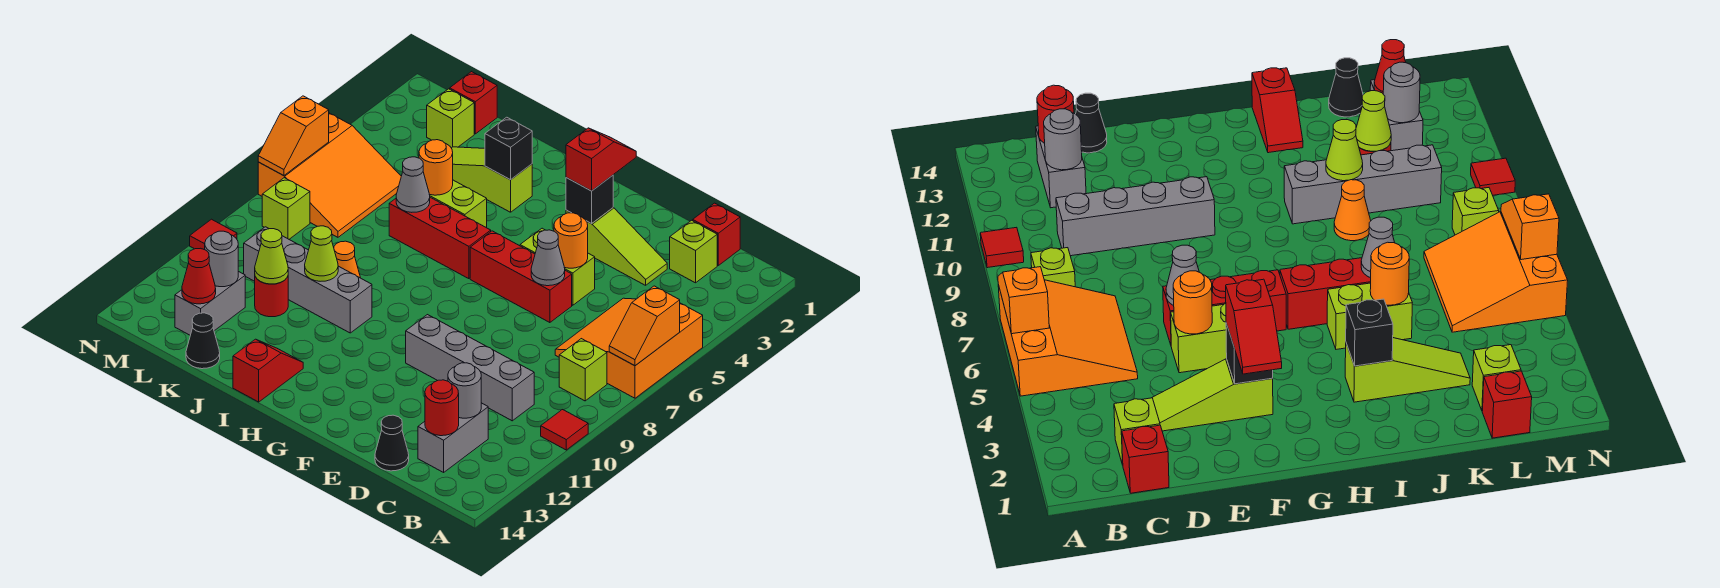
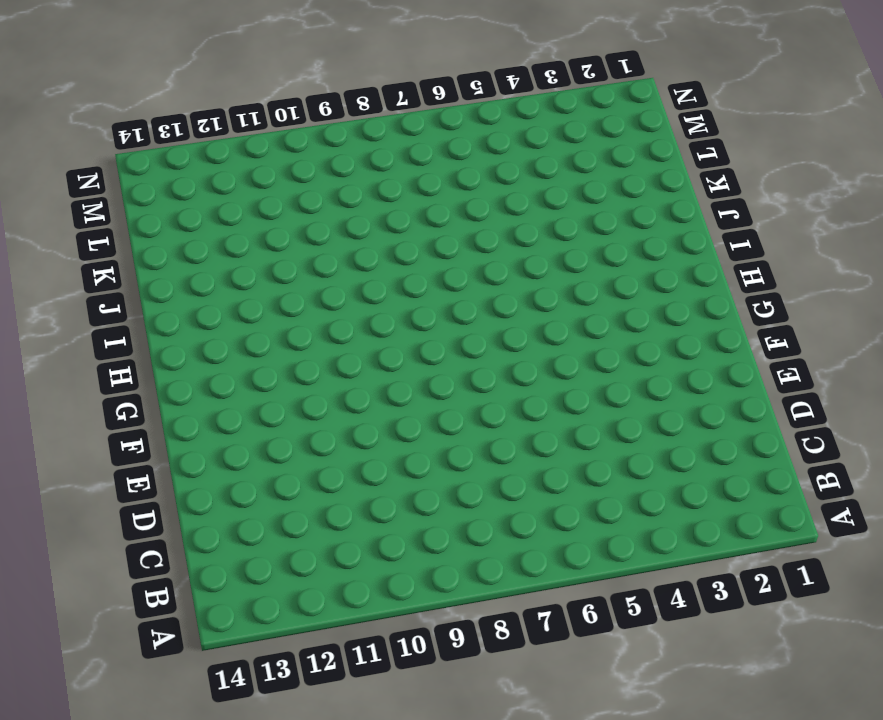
none -> orange 3x3 slope [555,298,703,398]
none -> red 1x1 tile [541,410,588,450]
none -> lime 1x1 brick [559,339,607,401]
none -> red 1x1 brick [693,203,740,265]

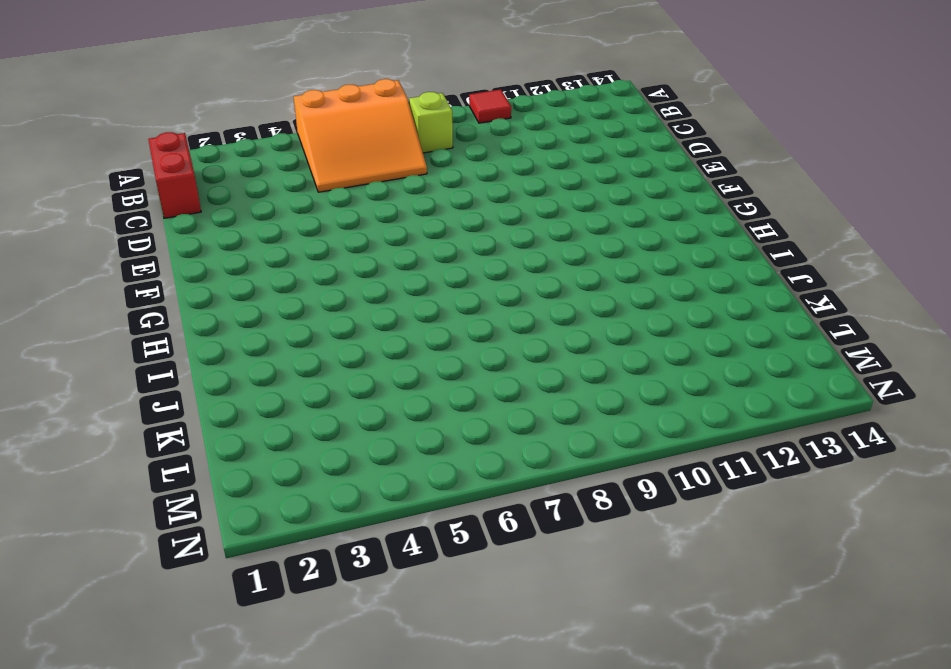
red 1x2 brick [148,132,201,218] -> red 1x1 brick [693,203,740,265]
none -> lime 1x1 brick [670,220,717,283]
none -> grey 1x4 brick [406,315,534,421]
none -> grey 1x2 brick [418,403,488,472]
none -> lime 1x3 slope [566,208,667,285]

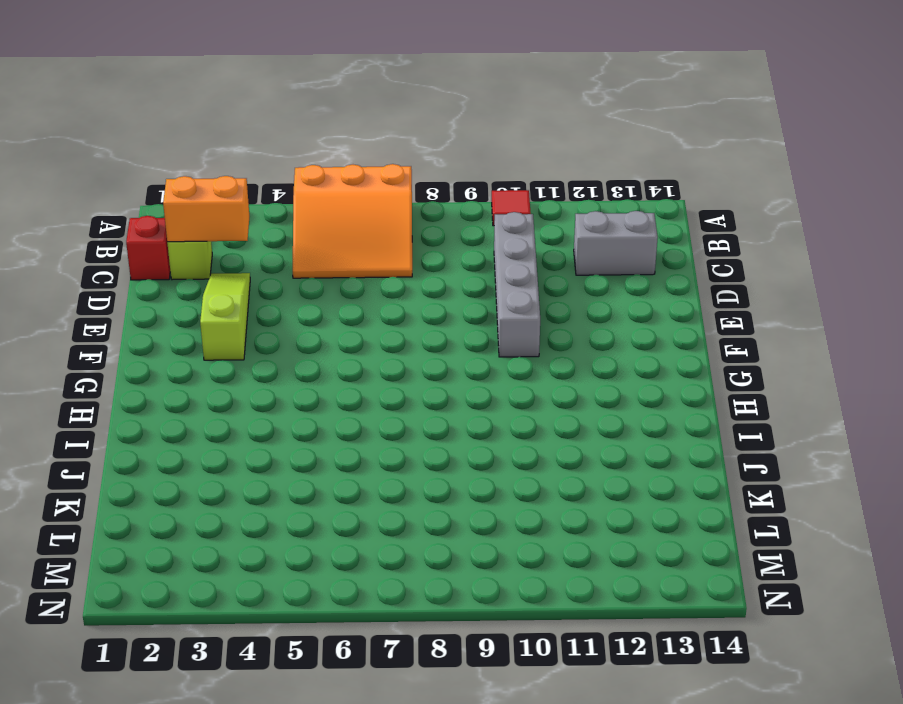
orange 1x2 brick [163,176,250,242] -> none
none -> lime 1x1 brick [559,339,607,401]
none -> black 1x1 cone [375,415,409,471]
none -> lime 1x2 brick [520,228,595,305]
none -> red 1x3 brick [470,231,572,323]

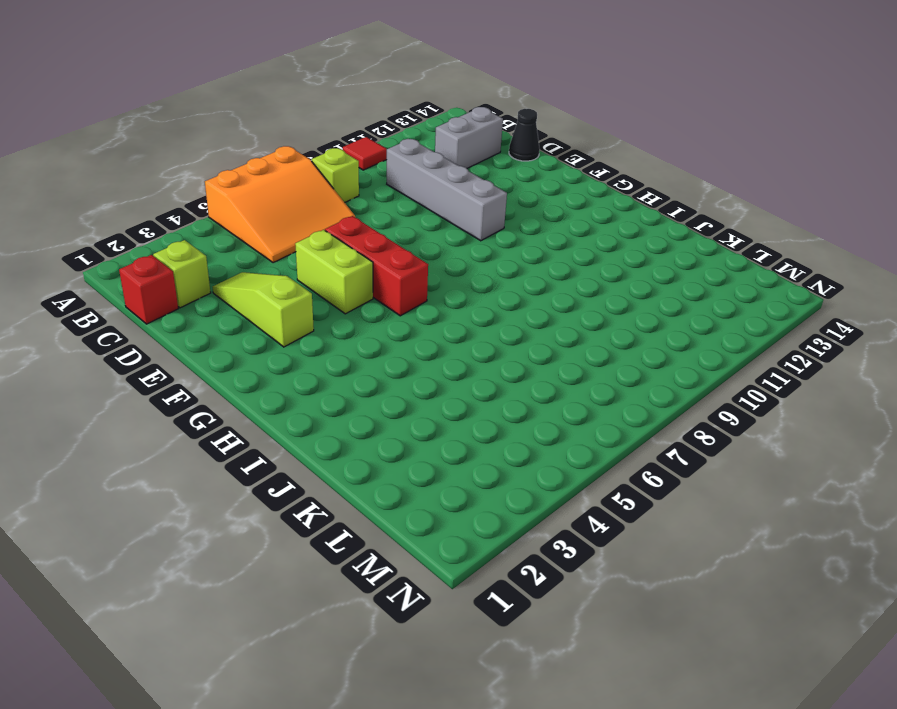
none -> red 1x3 brick [389,197,491,279]
none -> lime 1x3 slope [452,147,532,212]
none -> lime 1x2 brick [430,180,487,228]
none -> grey 1x4 brick [244,227,372,333]

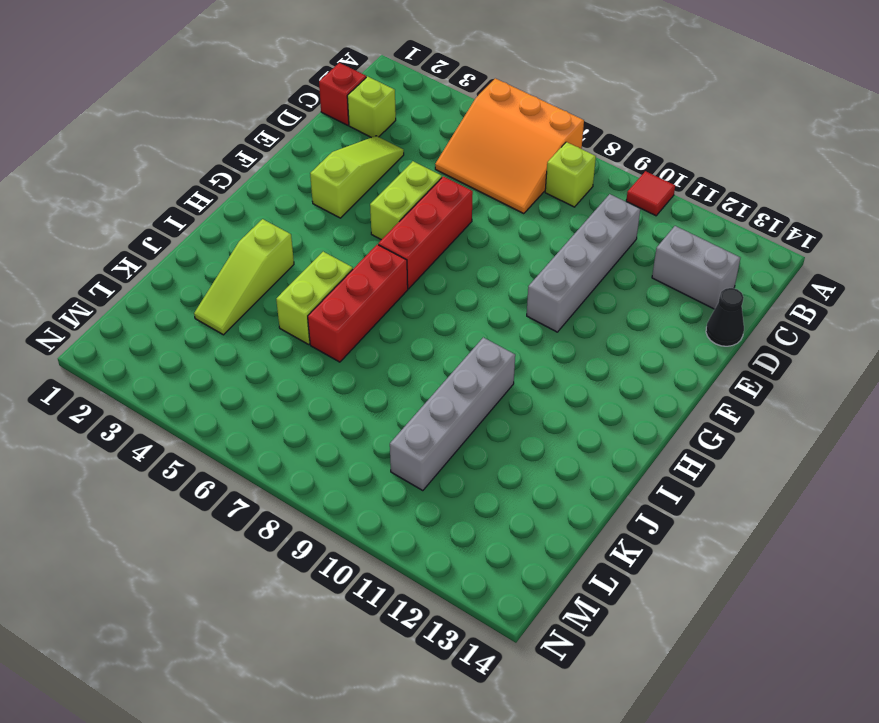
none -> red 1x2 slope [233,339,303,402]
none -> orange 1x1 cone [334,241,360,278]
none -> red 1x1 round brick [255,276,288,317]
none -> black 1x1 cone [186,313,220,369]

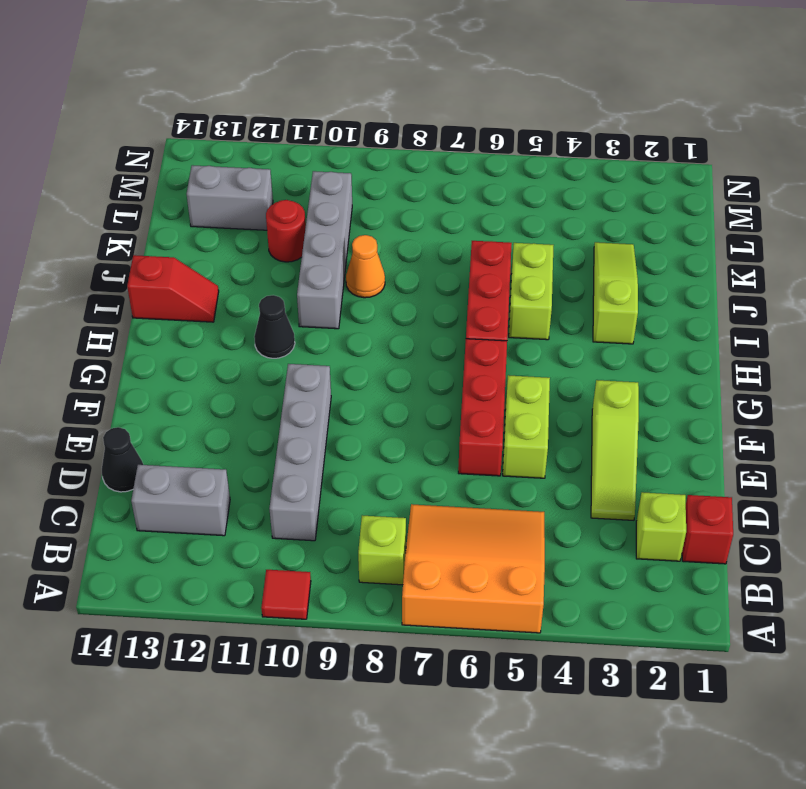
black 1x1 cone [254,295,295,358] -> black 1x1 cone moved to [186,313,220,369]
none -> red 1x1 brick [450,72,497,134]
none -> lime 1x1 brick [427,89,474,148]
none -> orange 3x3 slope [258,113,401,237]
none -> lime 1x1 brick [262,178,310,239]

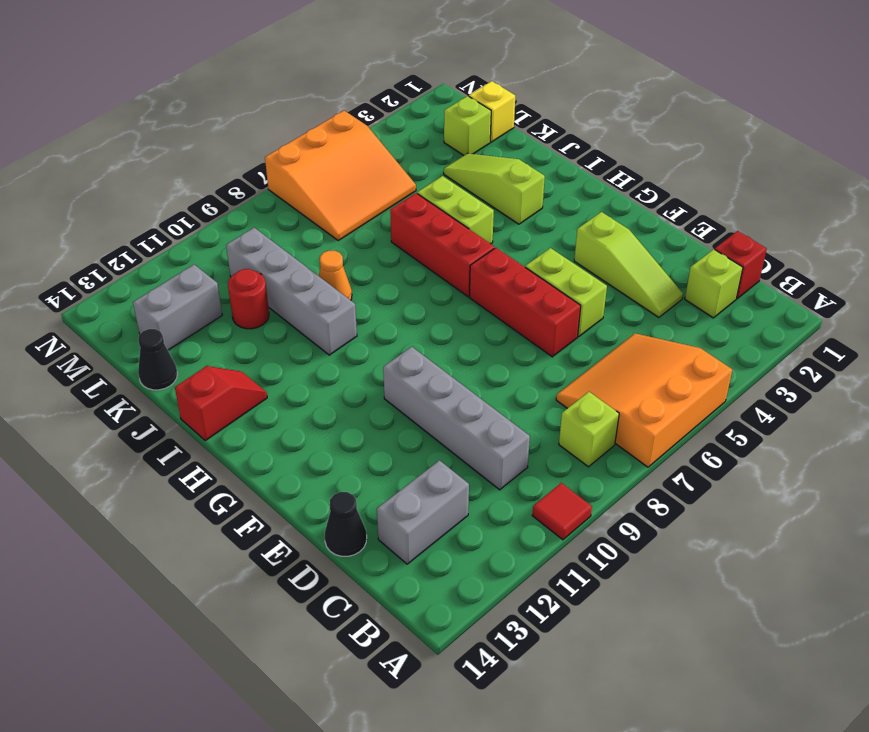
yellow 1x1 brick [469,81,515,142] -> red 1x1 brick [450,72,497,134]
none -> lime 1x1 brick [262,178,310,239]
none -> red 1x1 tile [190,219,237,250]
none -> orange 1x2 slope [609,286,680,366]
none -> grey 1x1 round brick [448,363,481,418]

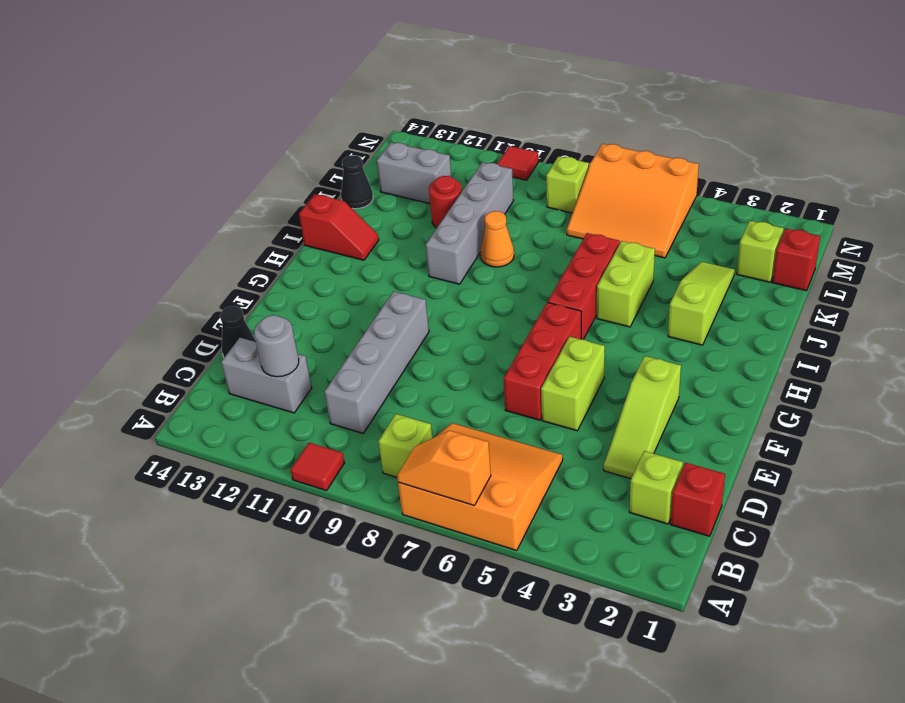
none -> red 1x1 round brick [425,380,459,436]
none -> orange 1x1 round brick [554,213,588,268]
none -> grey 1x1 cone [531,230,565,286]
none -> black 1x1 brick [566,175,613,224]

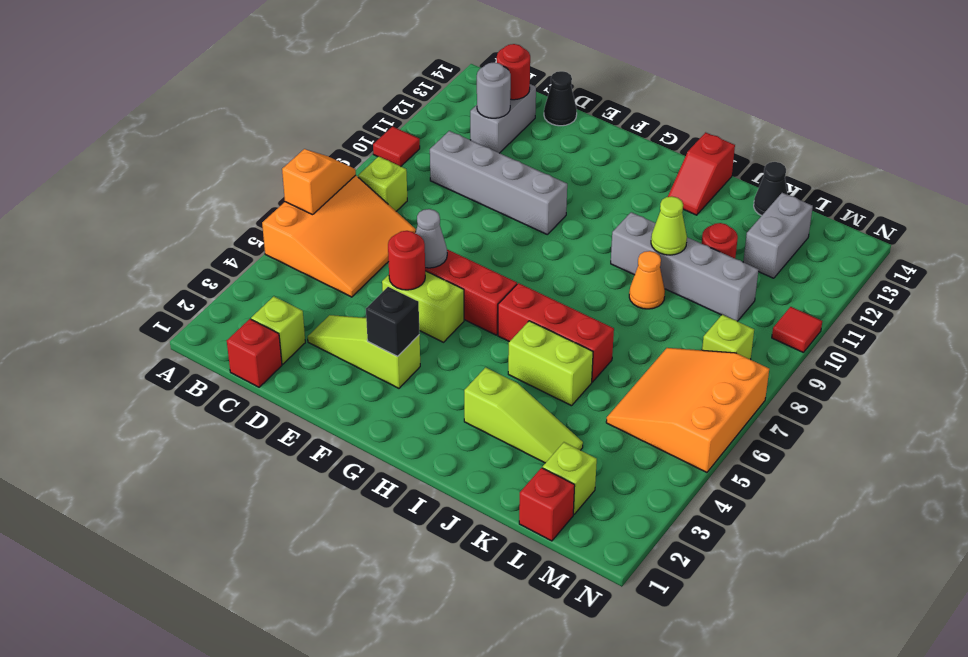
red 1x1 round brick [388,231,425,290] -> orange 1x1 round brick [554,213,588,268]
none -> black 1x1 brick [485,117,532,180]
none -> orange 1x1 round brick [419,140,453,195]
none -> grey 1x1 cone [396,157,430,212]
none -> lime 1x1 cone [255,229,288,284]

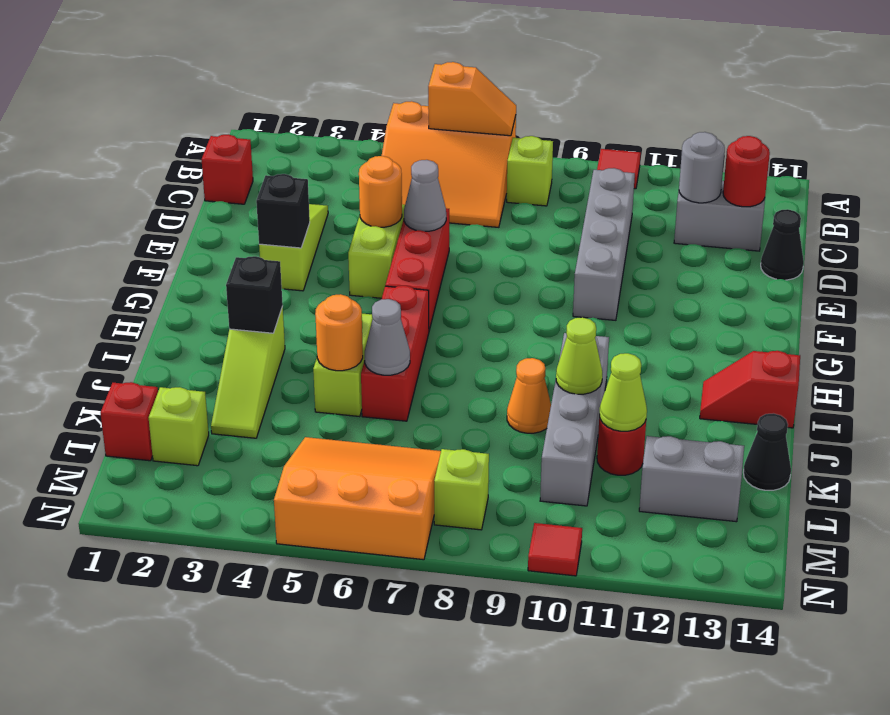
none -> lime 1x1 brick [670,220,717,283]
none -> grey 1x1 round brick [205,231,238,287]
none -> red 1x1 cone [182,248,216,304]
none -> orange 1x2 slope [258,96,329,176]

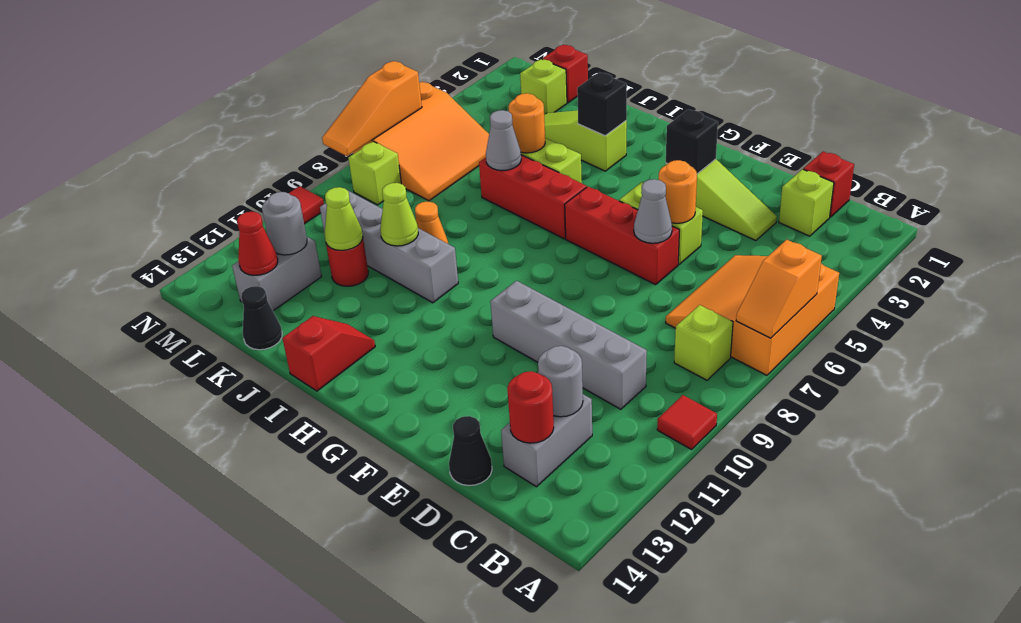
orange 1x3 slope [322,61,422,156] -> orange 1x2 slope [258,96,329,176]
none -> red 1x2 slope [566,128,636,191]

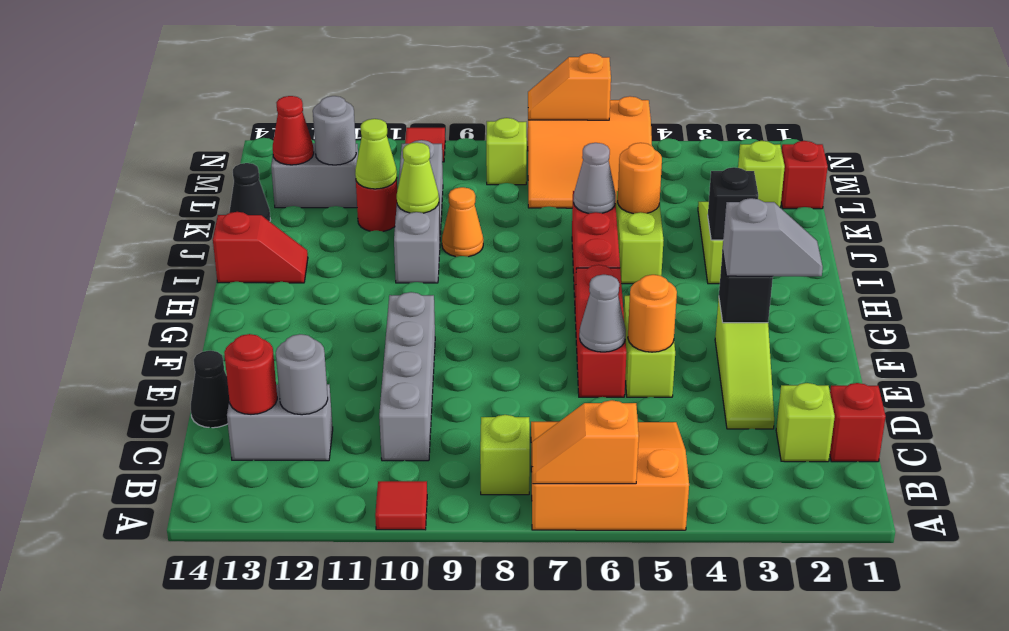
grey 1x2 slope [723,198,823,276] -> red 1x2 slope [566,128,636,191]

